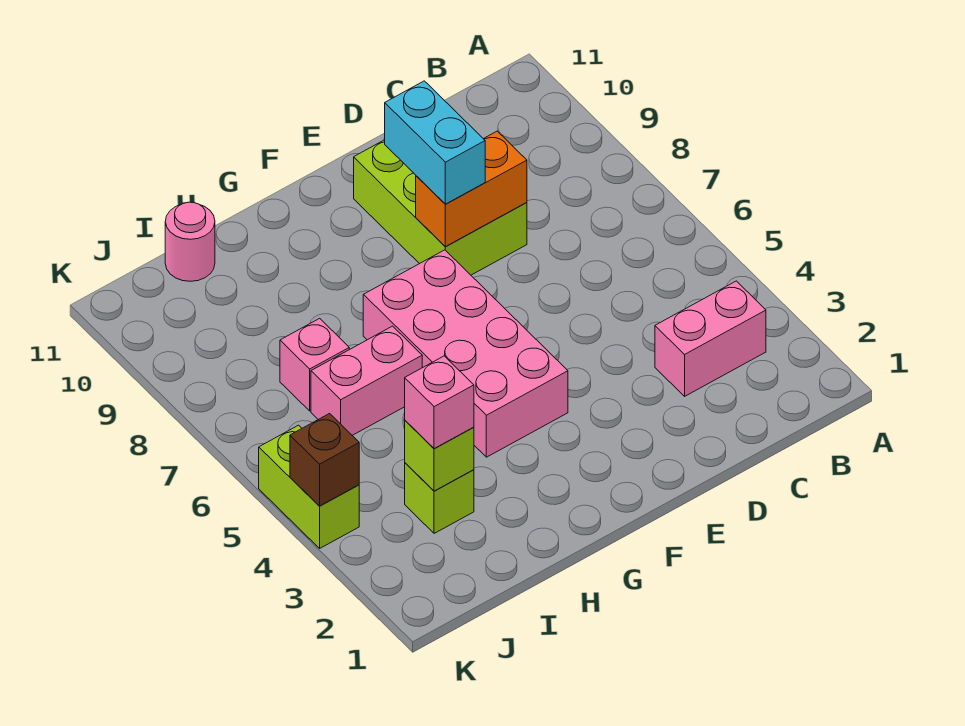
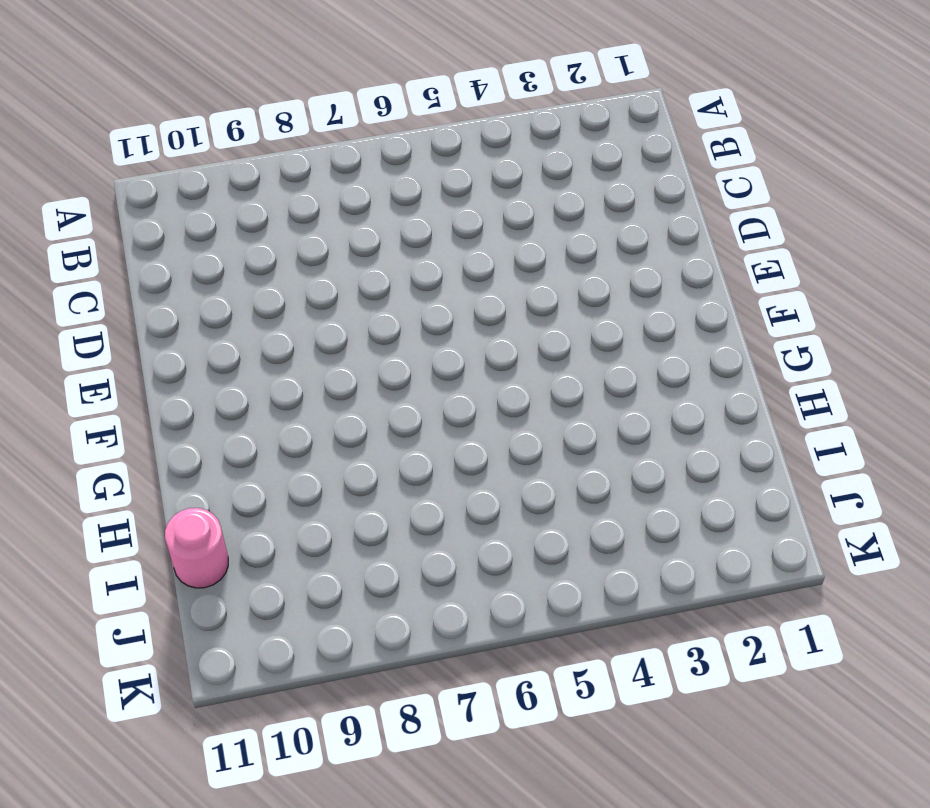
none -> pink 1x2 brick [655,281,766,396]
none -> lime 2x3 brick [354,140,527,275]
none -> pink 2x4 brick [363,250,568,457]

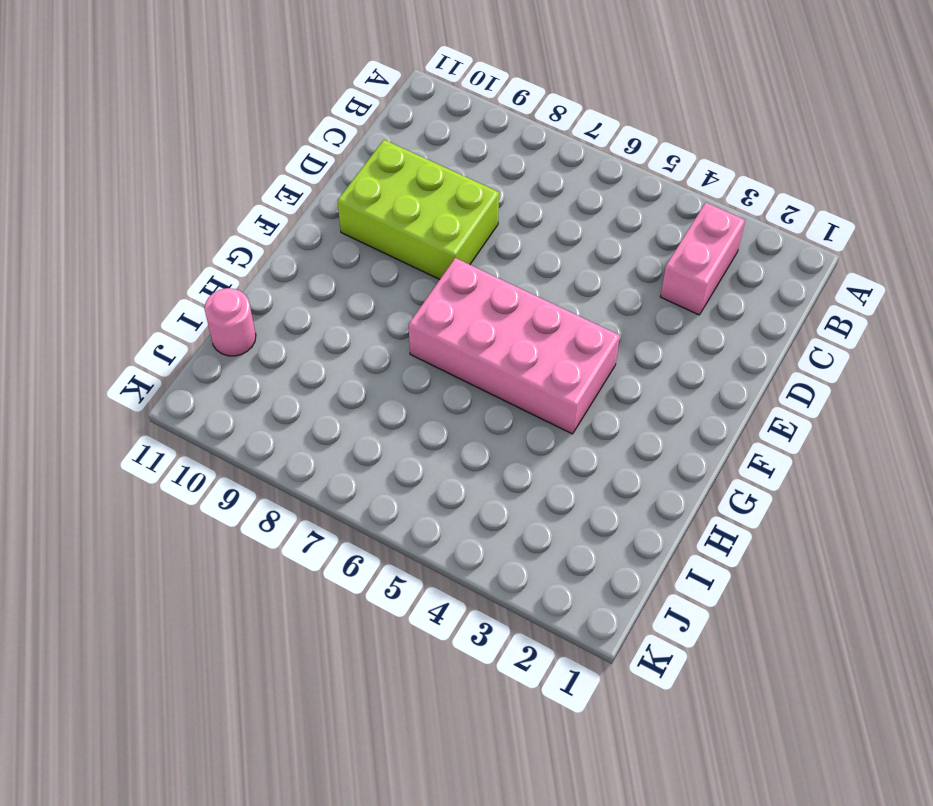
none -> pink 1x2 brick [311,326,422,435]
none -> lime 1x1 brick [405,463,474,533]
none -> pink 1x1 brick [280,318,349,411]

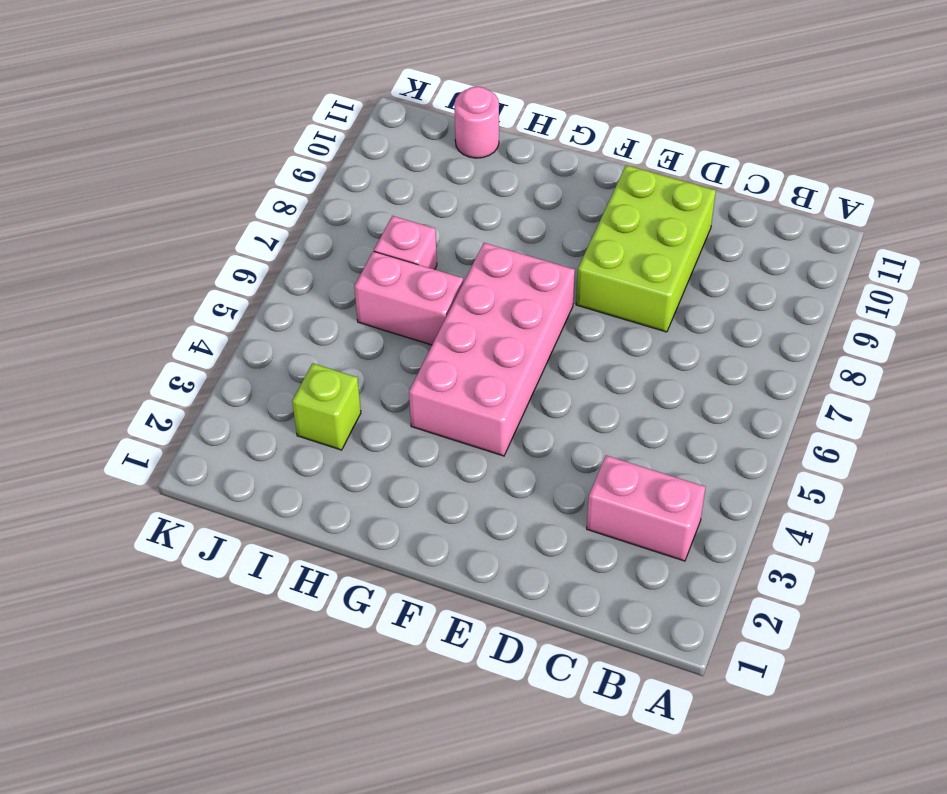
none -> lime 1x2 brick [259,425,359,548]
none -> orange 1x2 brick [416,131,527,247]
none -> lime 1x1 brick [405,421,474,491]

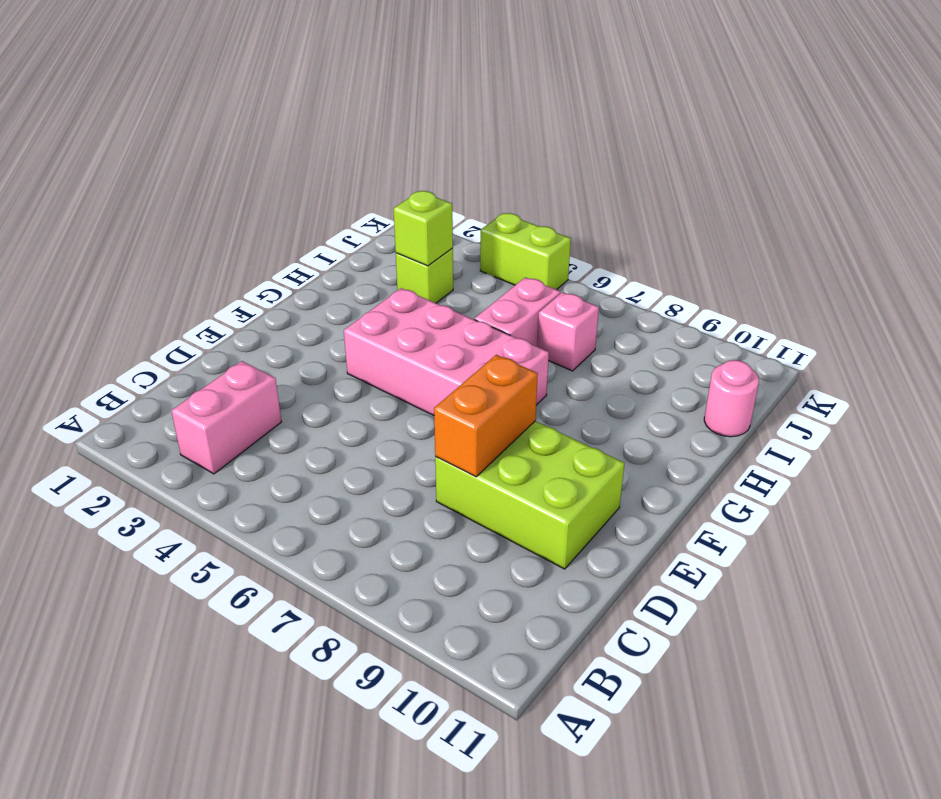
none -> brown 1x1 brick [290,414,359,506]
none -> cyan 1x2 brick [385,81,485,204]
none -> pink 1x1 brick [405,356,474,449]

